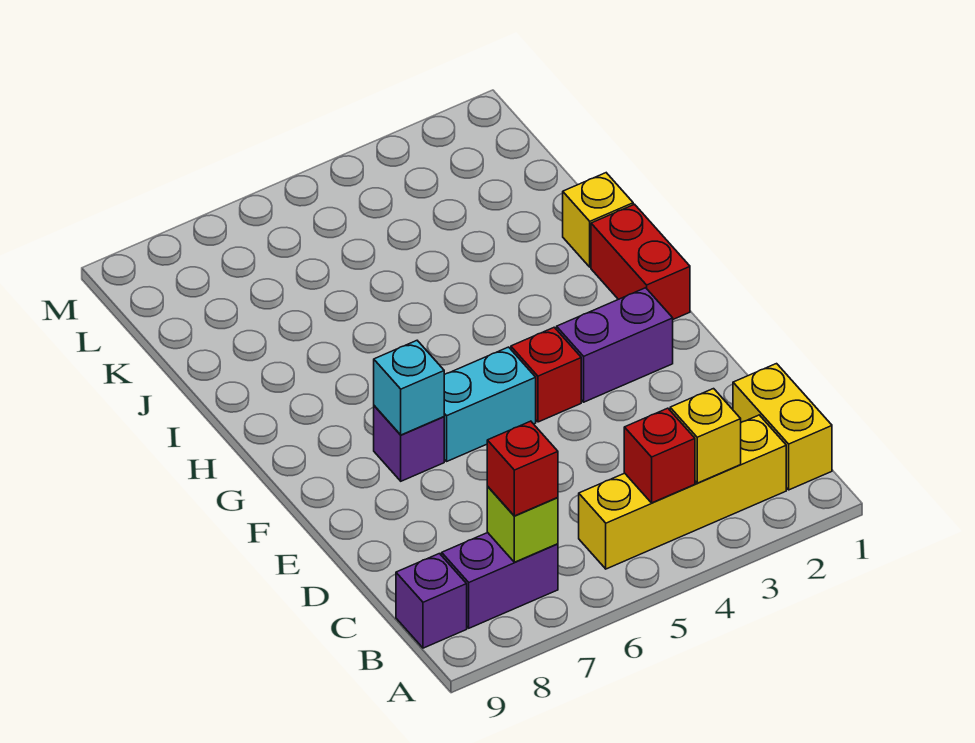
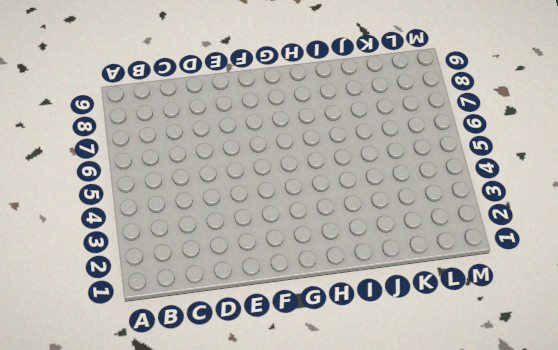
none -> yellow 1x2 brick [733,364,832,490]
none -> yellow 1x4 brick [579,415,786,569]
none -> purple 1x2 brick [442,533,558,628]

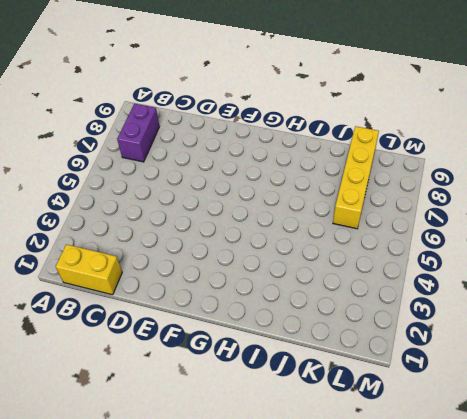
yellow 1x4 brick [333,126,379,229] -> yellow 1x4 brick moved to [579,415,786,569]
none -> purple 1x1 brick [396,554,467,648]
none -> purple 1x2 brick [557,288,673,402]
none -> red 1x1 brick [511,327,581,422]

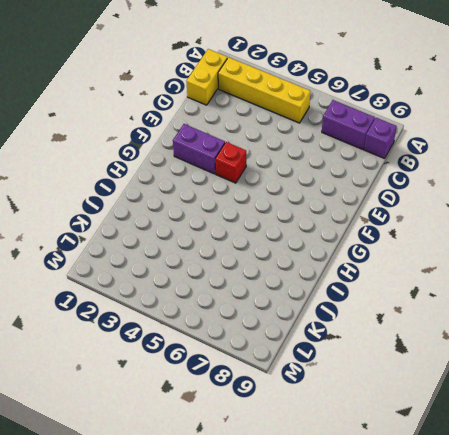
none -> cyan 1x2 brick [444,347,536,461]
none -> purple 1x1 brick [374,406,444,481]
none -> red 1x2 brick [591,204,690,319]

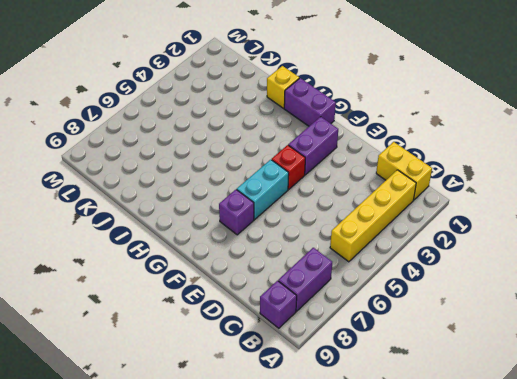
purple 1x2 brick [284,78,336,126] -> red 1x2 brick [591,204,690,319]
none -> yellow 1x1 brick [670,389,741,483]
none -> red 1x1 brick [624,408,695,503]
none -> lime 1x1 brick [487,487,558,562]

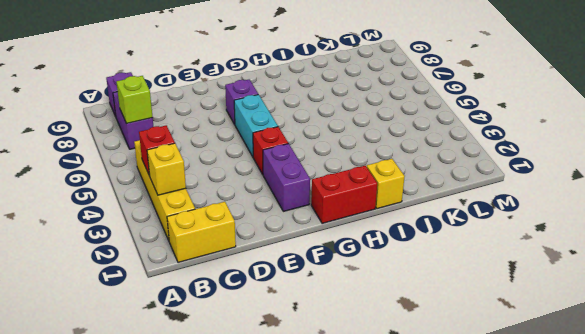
none -> cyan 1x1 brick [374,341,444,435]
none -> red 1x1 brick [487,421,558,516]

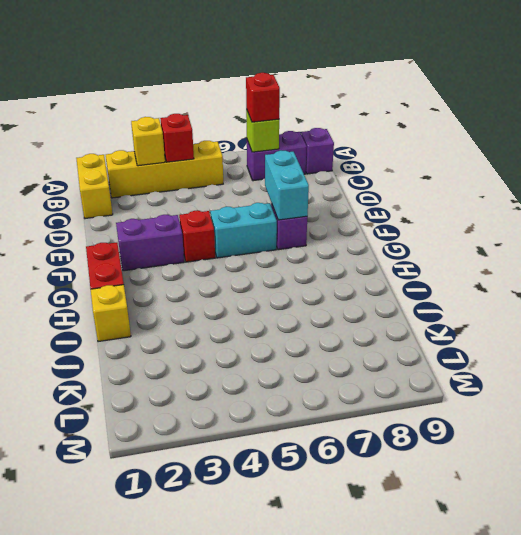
cyan 1x2 brick [265,151,309,220] -> cyan 1x1 brick [374,341,444,435]

